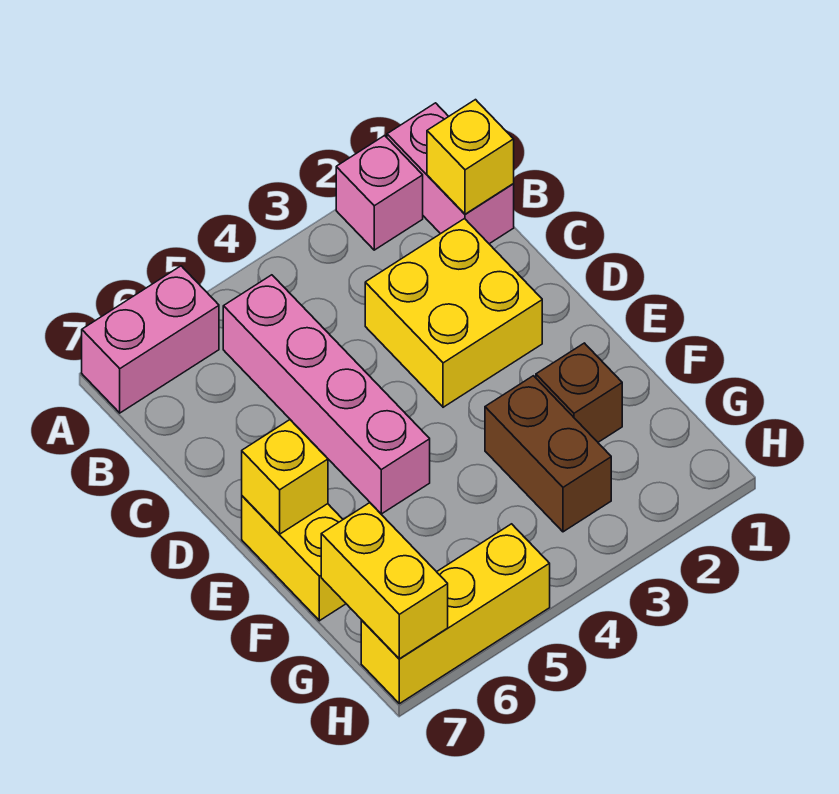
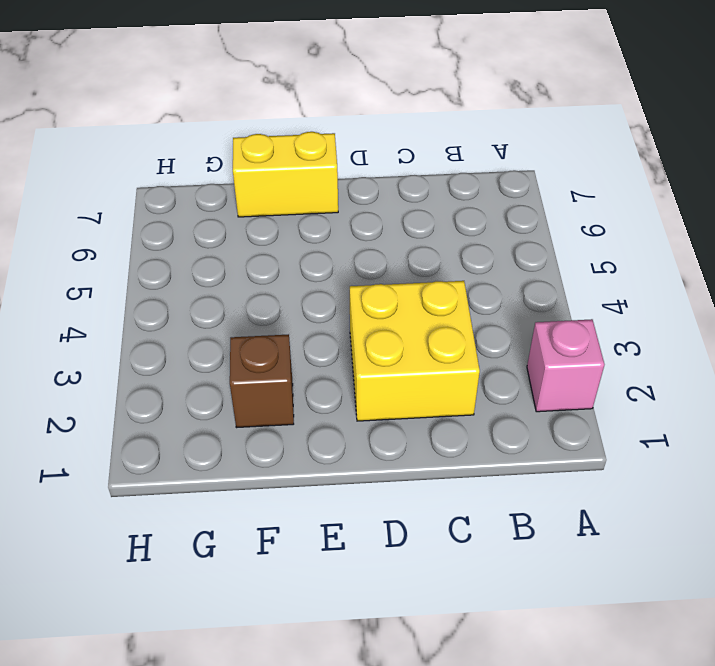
none -> pink 1x2 brick [387,103,514,244]
none -> pink 1x2 brick [82,266,219,413]
none -> pink 1x4 brick [223,275,430,514]

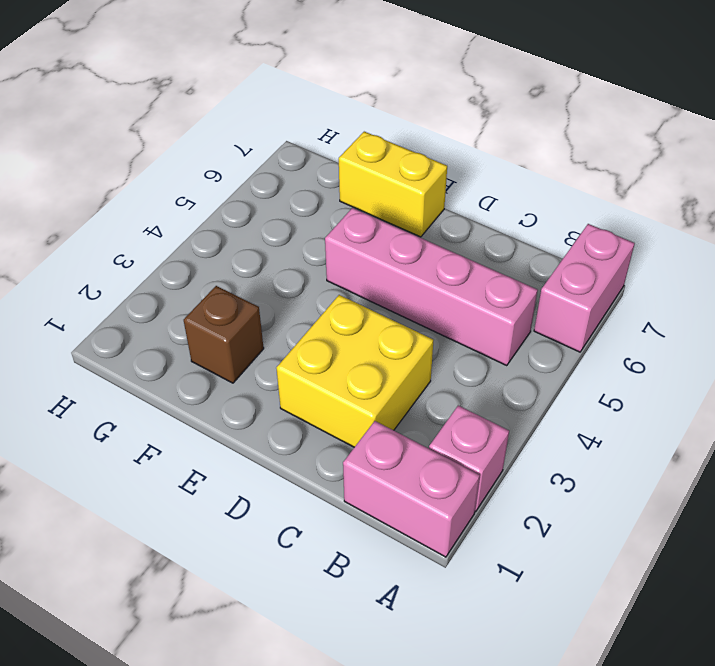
none -> brown 1x2 brick [485,376,611,532]
none -> yellow 1x3 brick [361,524,550,704]
none -> yellow 1x1 brick [427,100,514,214]

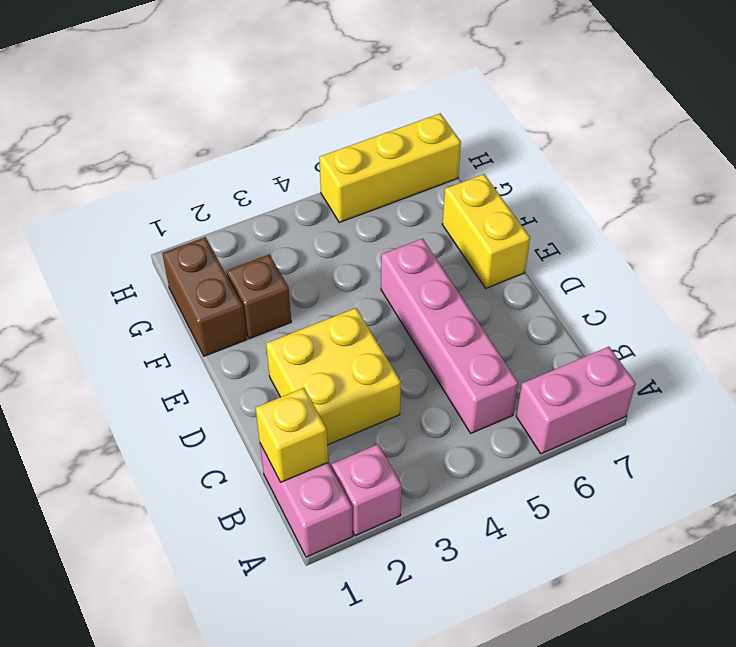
brown 1x2 brick [162,237,247,356] -> brown 1x2 brick moved to [485,376,611,532]
none -> yellow 1x1 brick [242,420,328,534]
none -> yellow 1x2 brick [321,503,448,659]

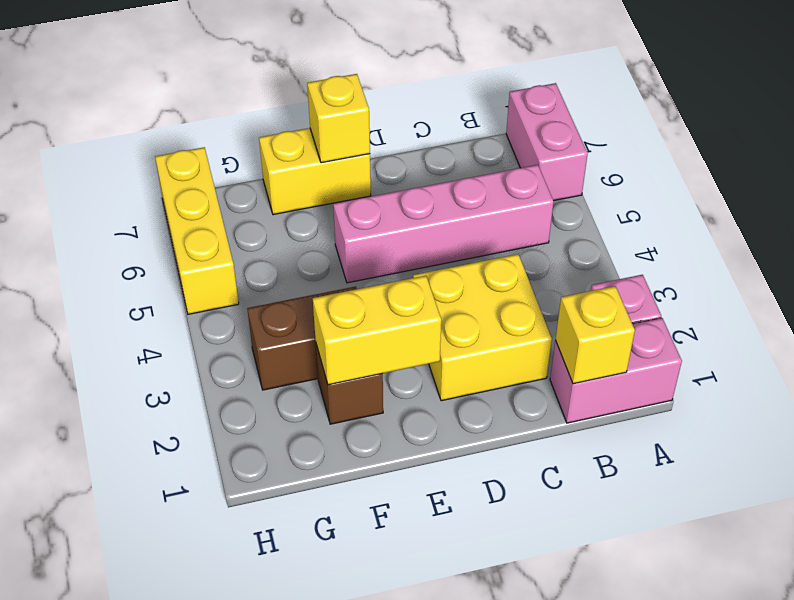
yellow 1x2 brick [313,276,441,385] -> yellow 1x2 brick moved to [321,503,448,659]

